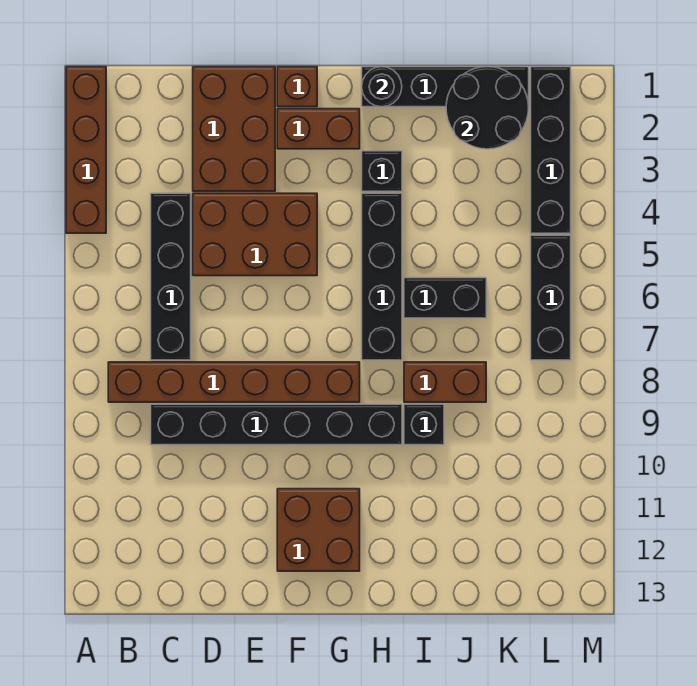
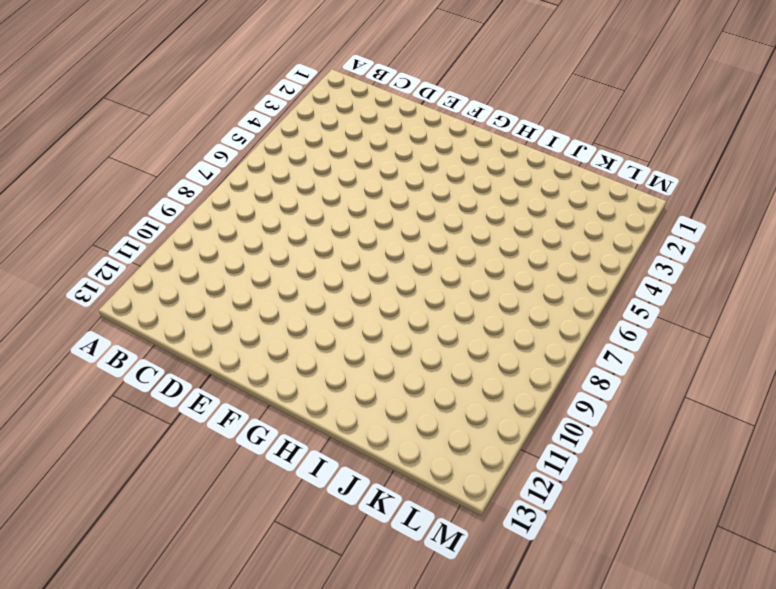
none -> brown 1x4 brick [66,67,106,233]
none -> brown 1x6 brick [108,362,360,402]
none -> black 1x4 brick [151,193,191,360]

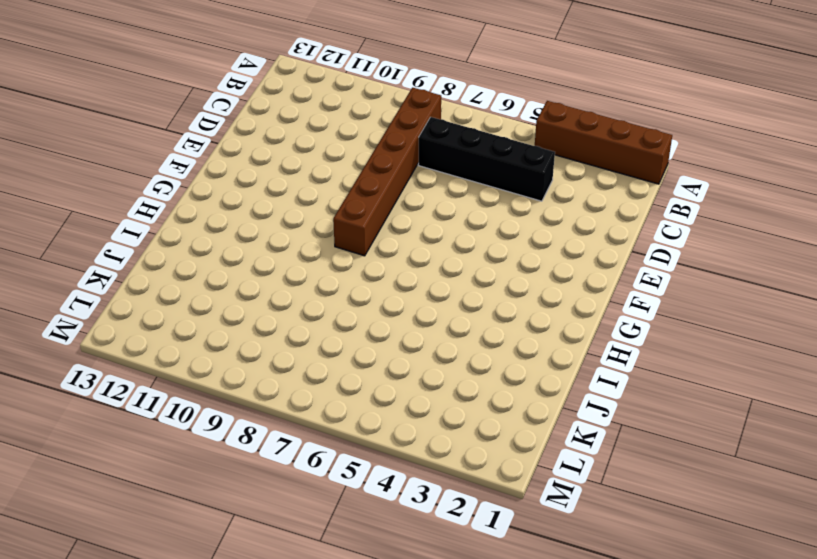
none -> black 1x6 brick [151,404,402,445]
none -> brown 2x3 brick [193,67,275,191]
none -> brown 2x3 brick [193,193,317,276]

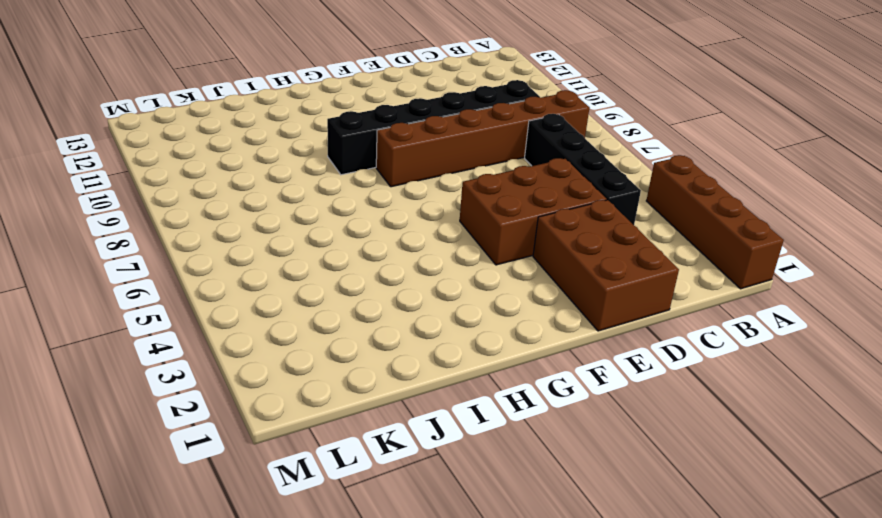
none -> brown 1x1 brick [277,67,317,107]
none -> brown 1x2 brick [277,109,360,149]
none -> brown 2x2 brick [277,489,360,571]

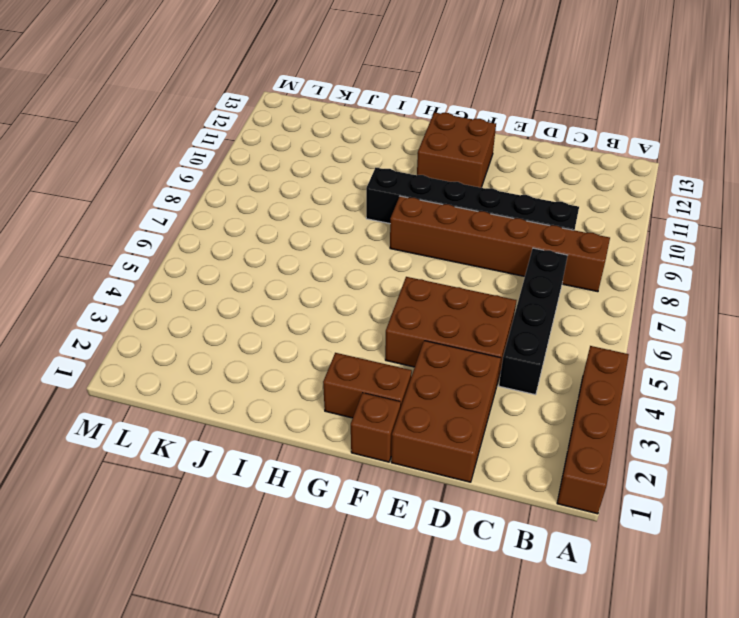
none -> black 1x4 brick [362,67,529,107]
none -> black 1x1 brick [362,151,402,191]
none -> black 1x4 brick [362,193,402,360]

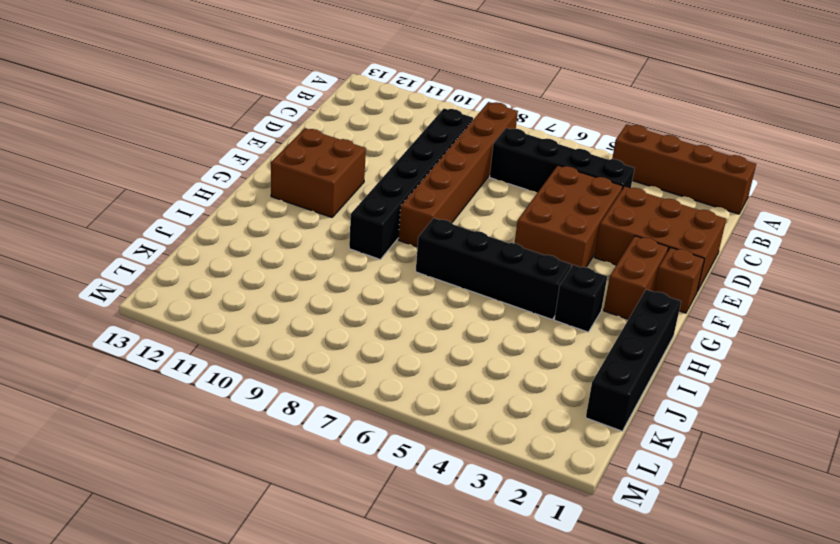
none -> black 1x2 brick [404,278,486,318]
none -> brown 1x2 brick [404,362,486,402]
none -> black 1x1 brick [404,404,444,445]

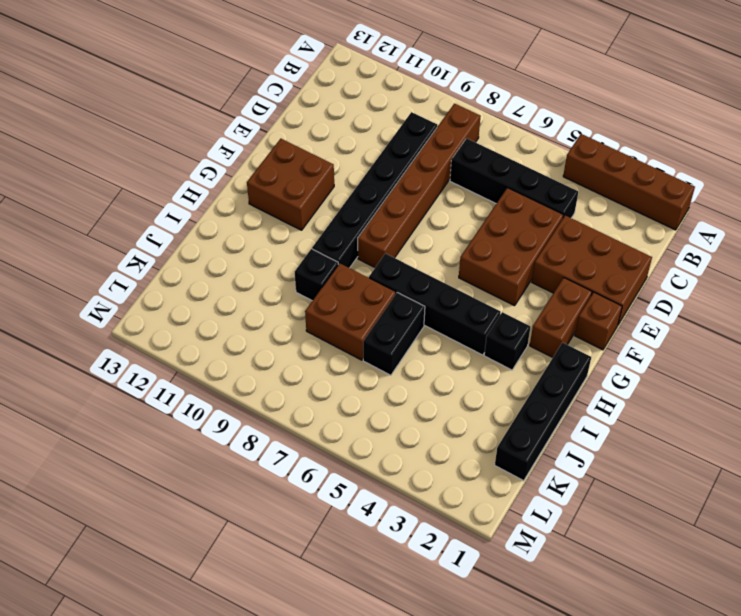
brown 2x2 brick [305,263,396,360] -> brown 1x2 brick [404,362,486,402]
none -> black 1x4 brick [531,67,571,233]
none -> black 1x3 brick [531,235,571,360]
none -> black 1x1 round brick [362,67,402,107]

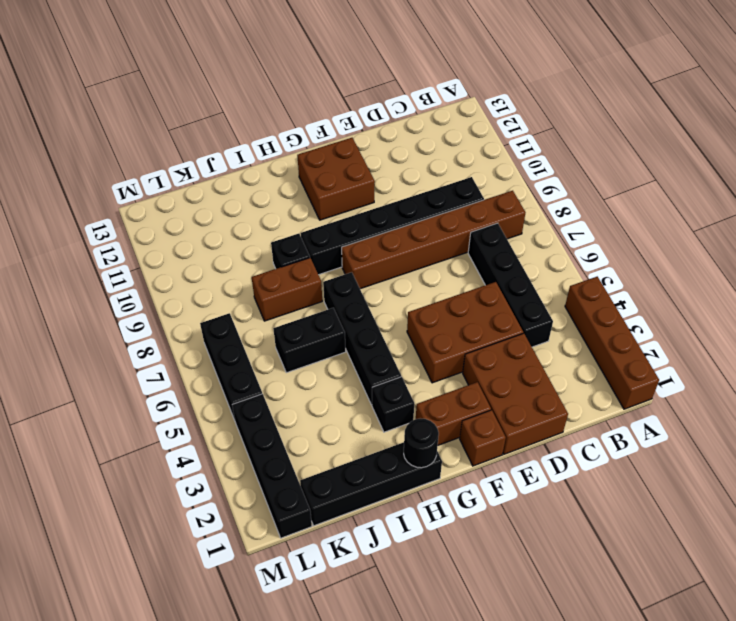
none -> black 2x2 round brick [446,67,529,149]

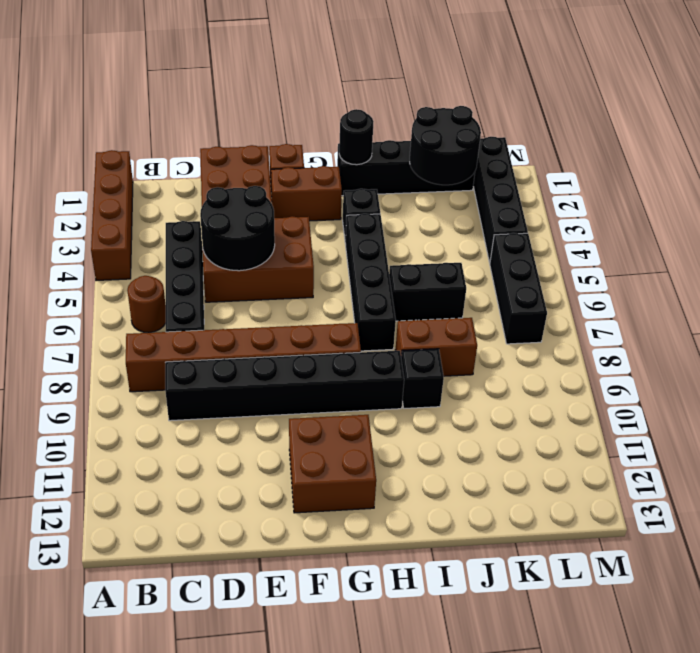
brown 1x1 round brick [127,276,166,333] -> none
black 2x2 round brick [200,186,275,271] -> none

